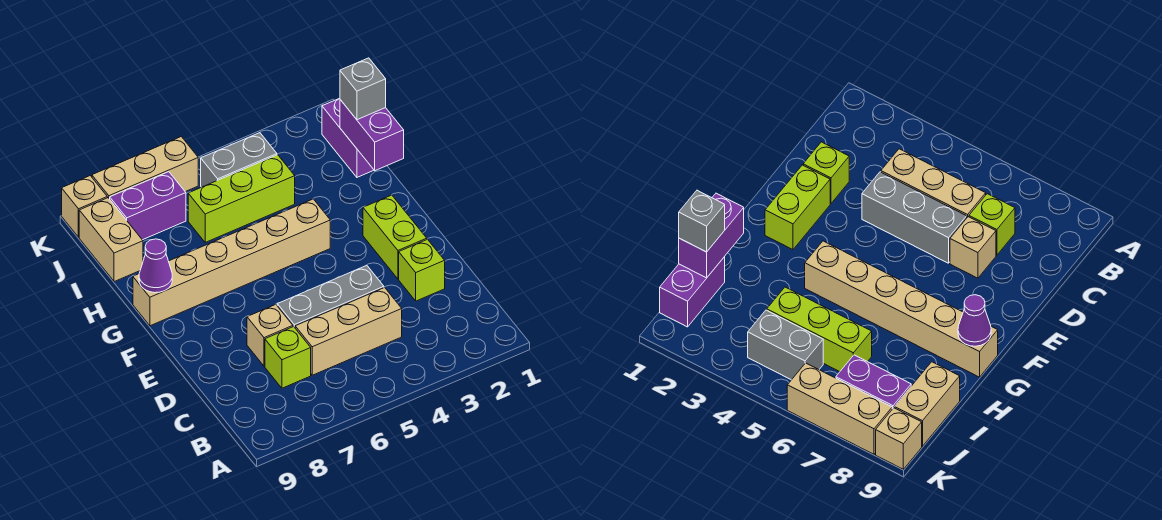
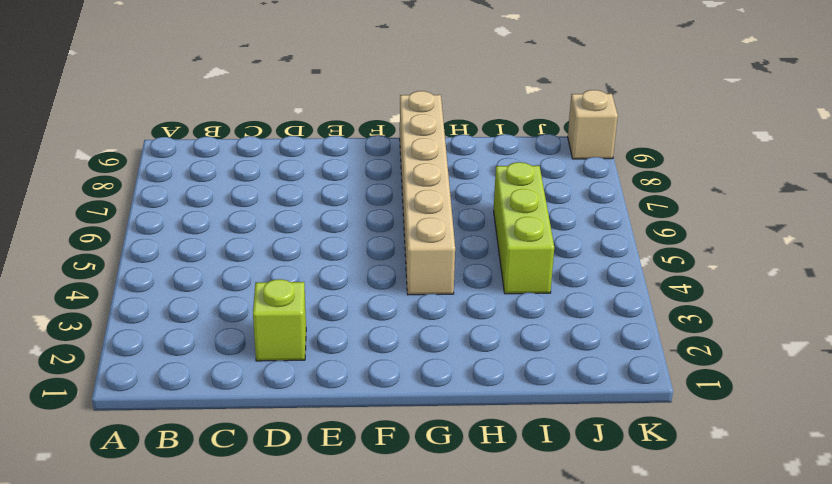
none -> tan 1x3 brick [295,288,402,375]
none -> lime 1x1 brick [265,327,311,388]
none -> grey 1x3 brick [277,265,384,327]

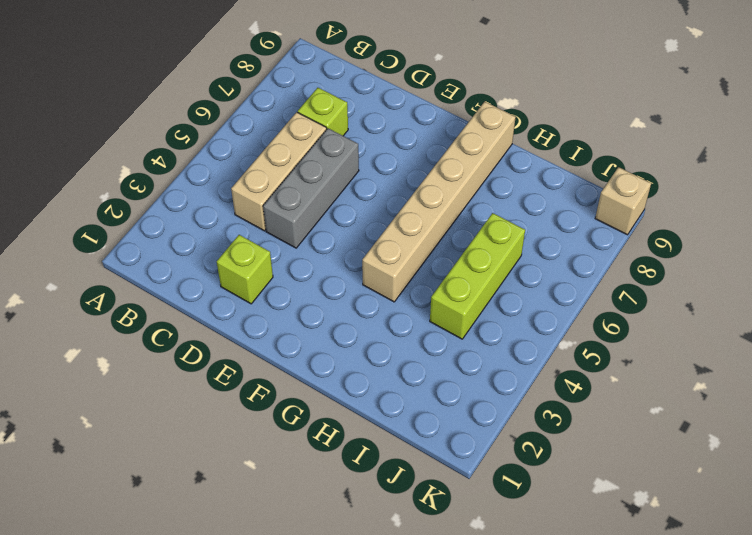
none -> tan 1x1 brick [247,304,293,366]
none -> lime 1x2 brick [363,195,427,279]
none -> purple 1x2 brick [322,98,374,177]

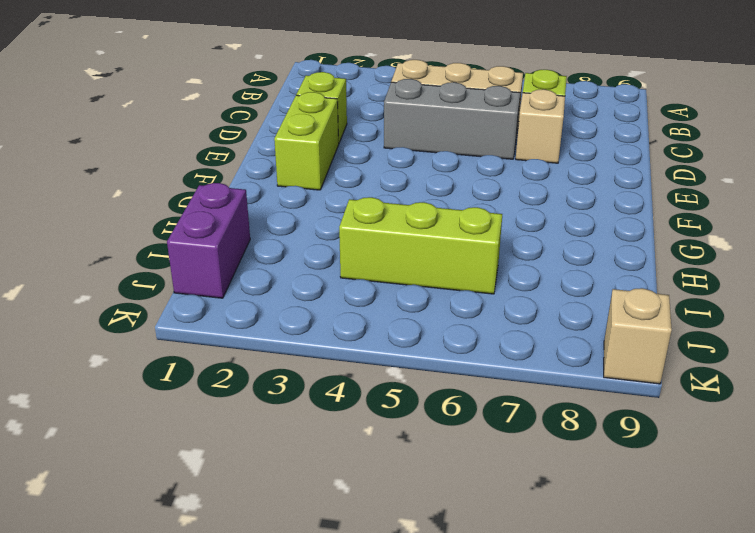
none -> tan 1x6 brick [133,199,330,326]
none -> tan 1x2 brick [79,198,143,282]
none -> grey 1x2 brick [201,133,277,187]

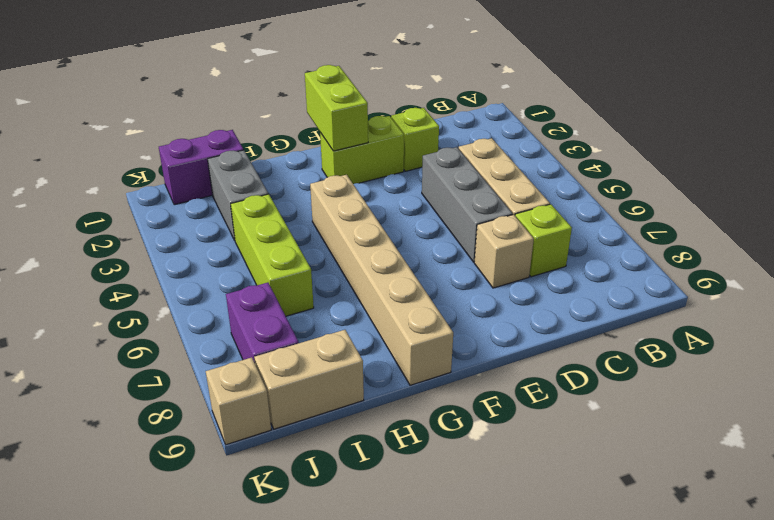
lime 1x2 brick [305,65,368,151] -> none
grey 1x2 brick [208,150,268,240] -> grey 1x2 brick moved to [201,133,277,187]
none -> tan 1x3 brick [92,137,198,199]
none -> purple 1x1 cone [139,239,172,293]
none -> purple 1x2 brick [340,100,404,171]

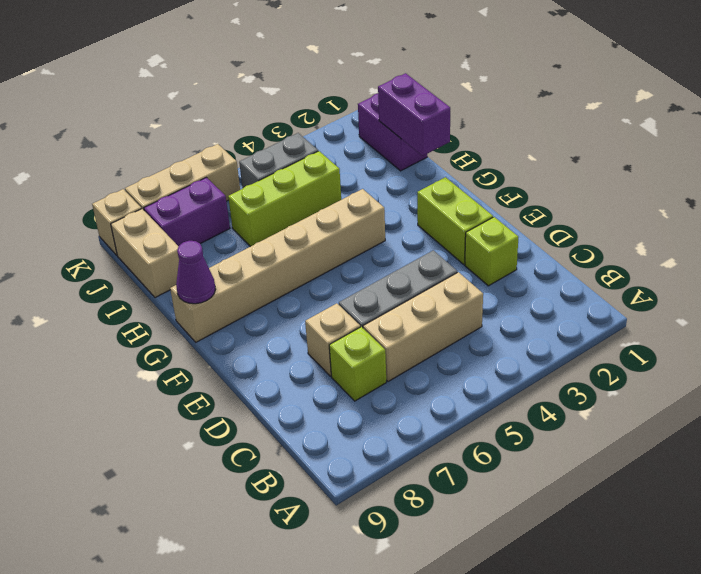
none -> grey 1x1 brick [340,58,386,120]

